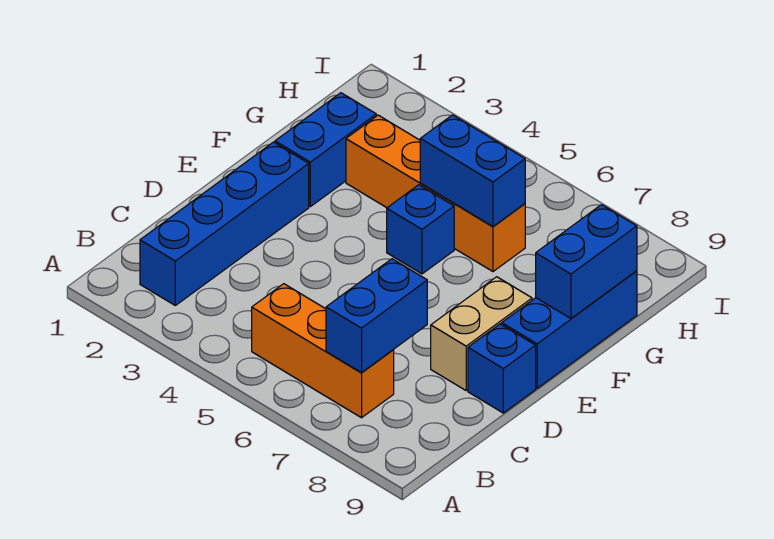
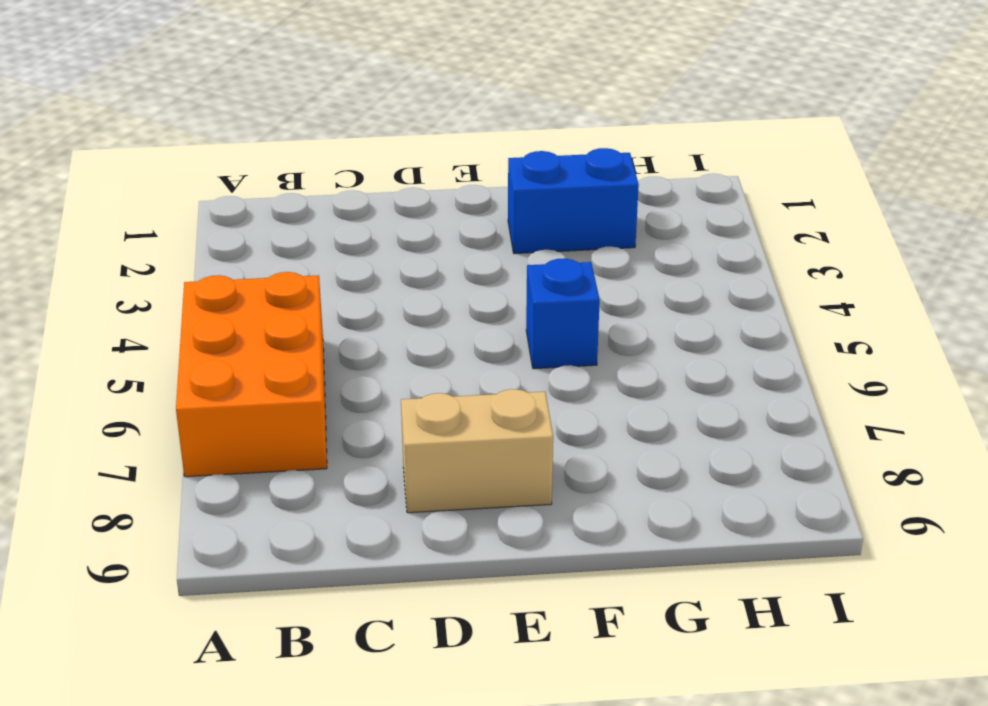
orange 2x3 brick [176,272,327,477] -> orange 1x3 brick [252,284,394,418]
none -> blue 1x4 brick [140,142,309,305]
none -> blue 1x1 brick [468,324,536,413]

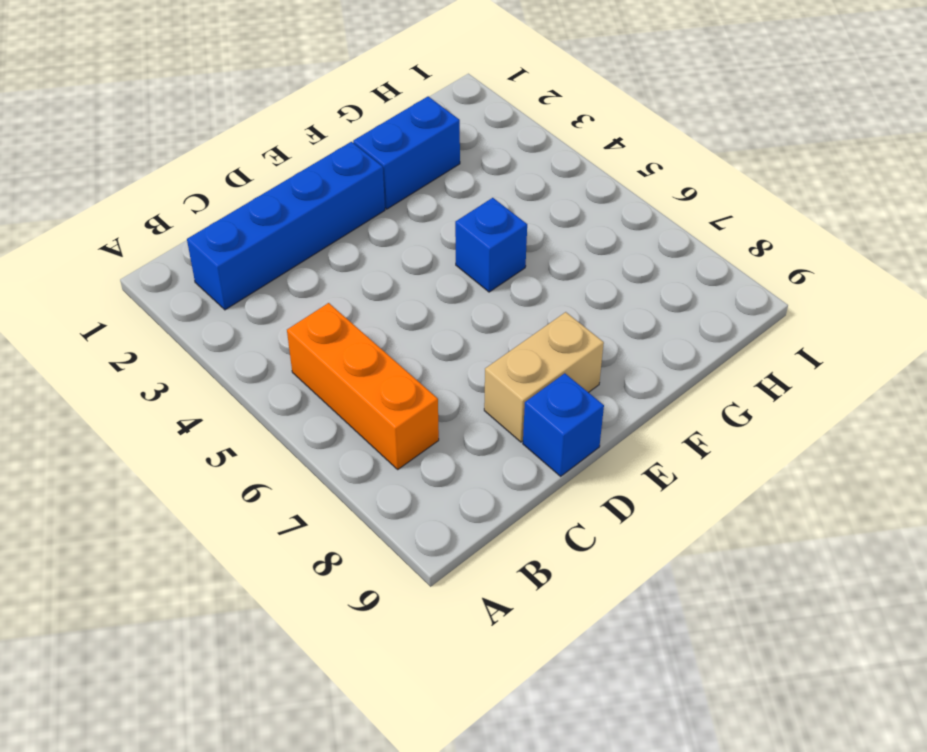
none -> blue 1x3 brick [502,271,637,388]
none -> orange 1x4 brick [346,115,525,272]

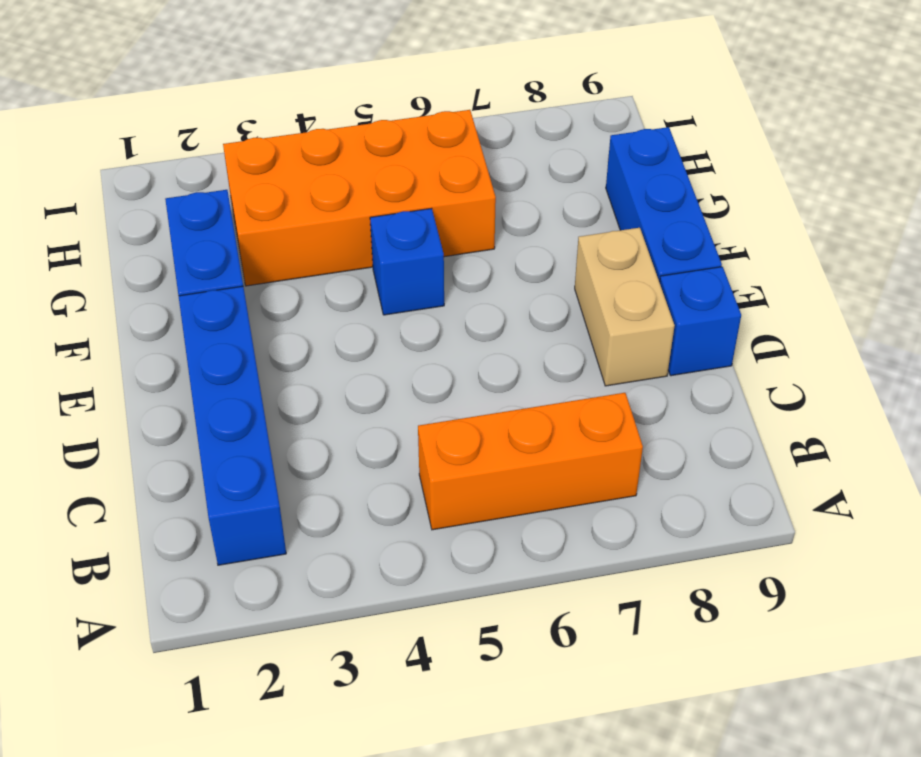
orange 2x4 brick [223,110,496,286] -> orange 1x4 brick [346,115,525,272]
none -> blue 1x2 brick [326,259,427,373]
none -> blue 1x2 brick [536,205,637,318]

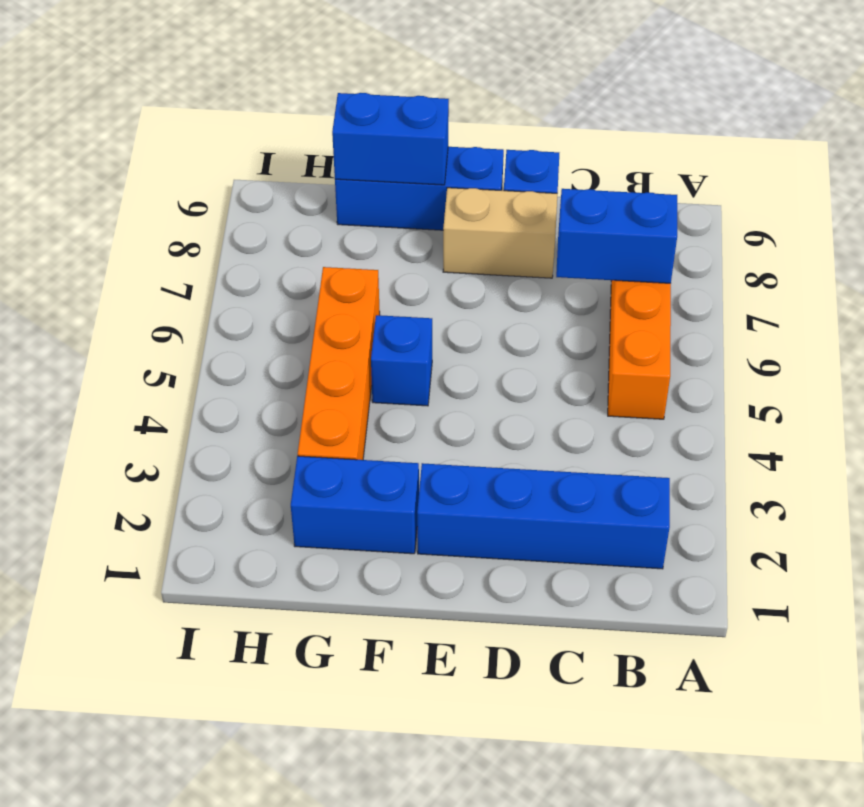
none -> blue 1x2 brick [420,115,525,226]

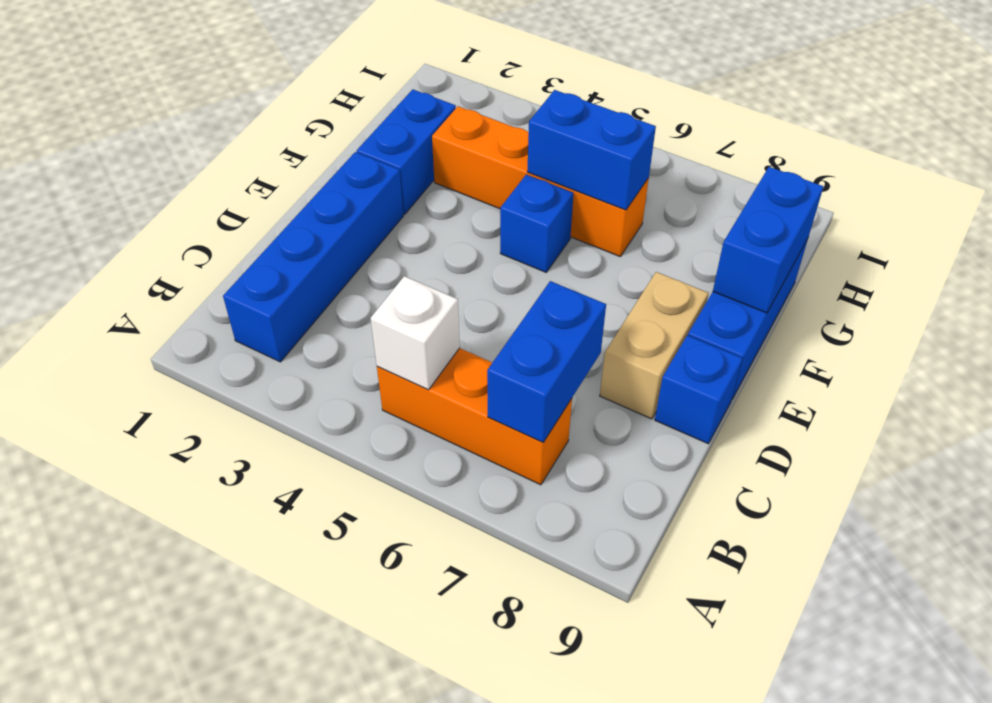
white 1x1 brick [370,276,460,390] -> none

